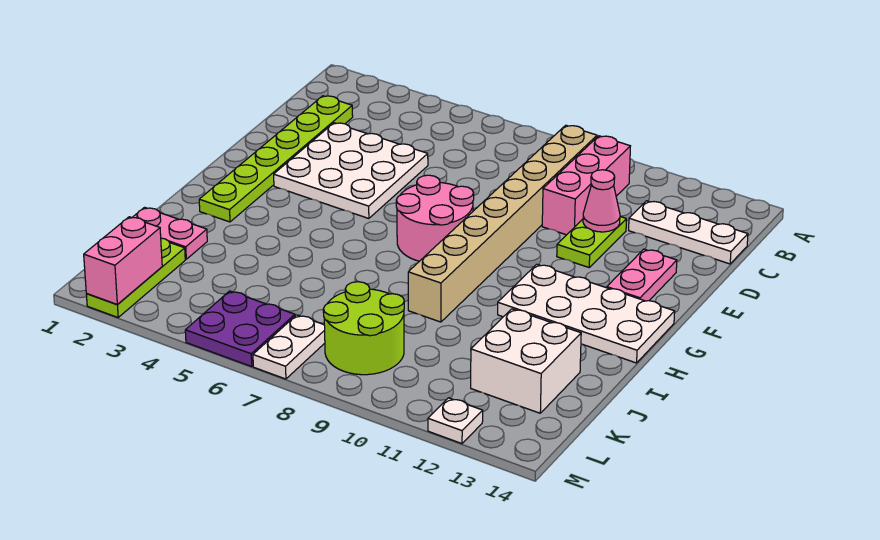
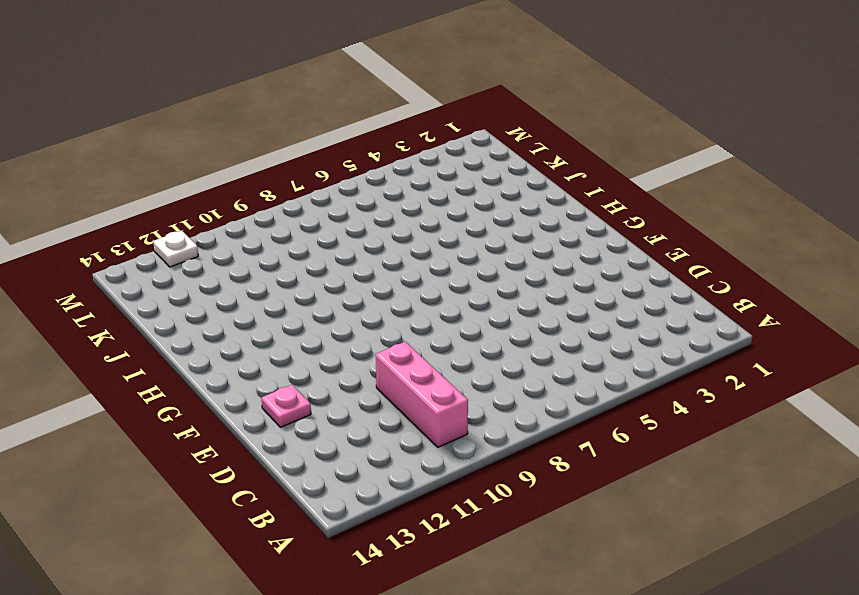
pink 1x1 plate [262,385,311,427] -> pink 1x2 plate [607,249,677,301]
none -> tan 1x8 brick [408,125,597,322]
none -> lime 1x6 plate [199,96,353,222]
none -> white 1x3 plate [629,201,748,264]

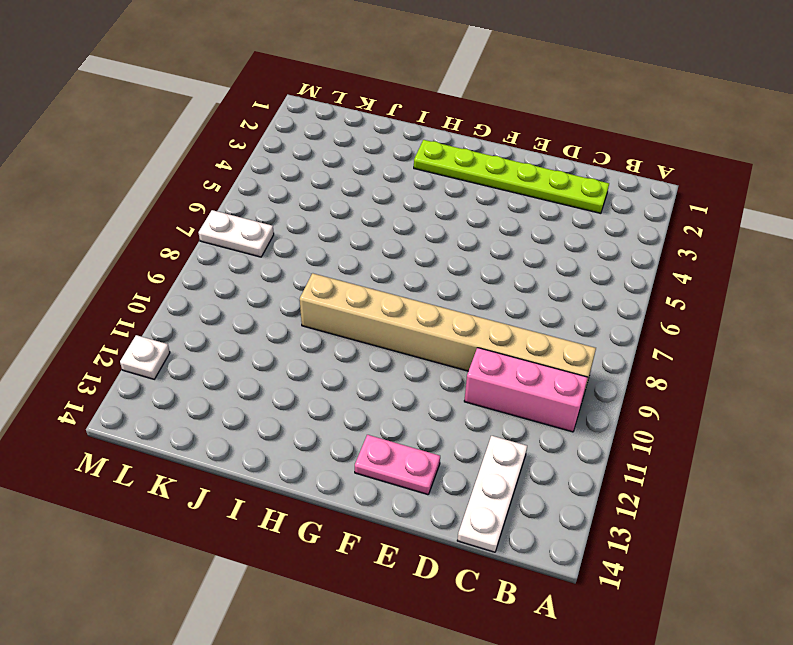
none -> white 3x3 plate [274,123,428,219]
none -> lime 1x2 plate [557,217,626,267]
none -> pink 2x2 round brick [396,175,474,261]

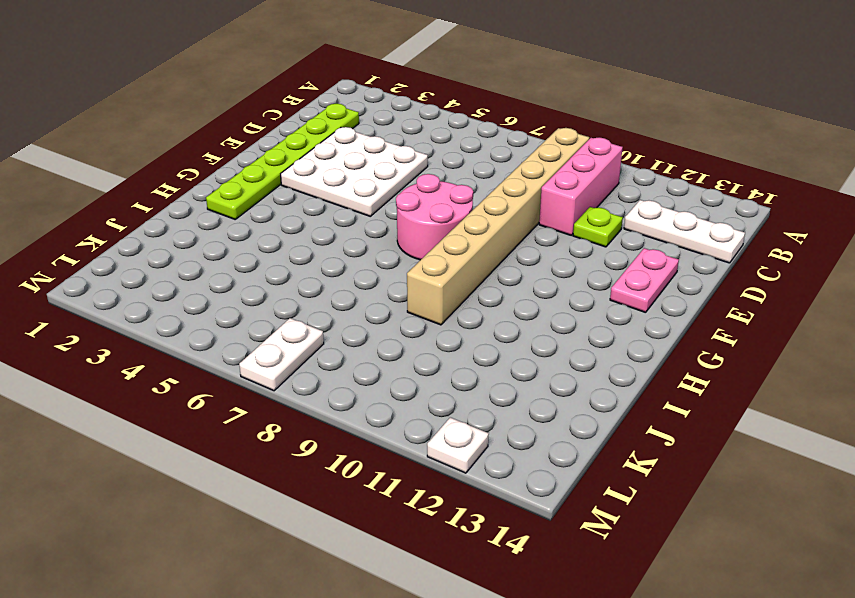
lime 1x1 plate [573,207,623,247] -> lime 1x2 plate [557,217,626,267]
none -> white 2x4 plate [498,264,675,363]
none -> pink 1x2 plate [132,207,207,259]
none -> white 2x2 brick [471,309,581,413]

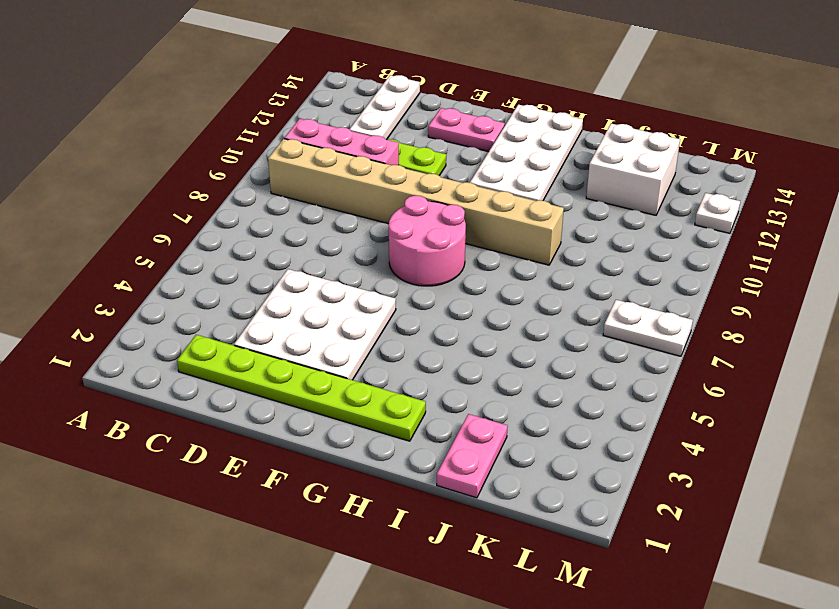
none -> lime 1x3 plate [86,238,185,317]
none -> lime 2x2 round brick [323,282,404,375]
none -> purple 2x2 plate [185,291,295,366]

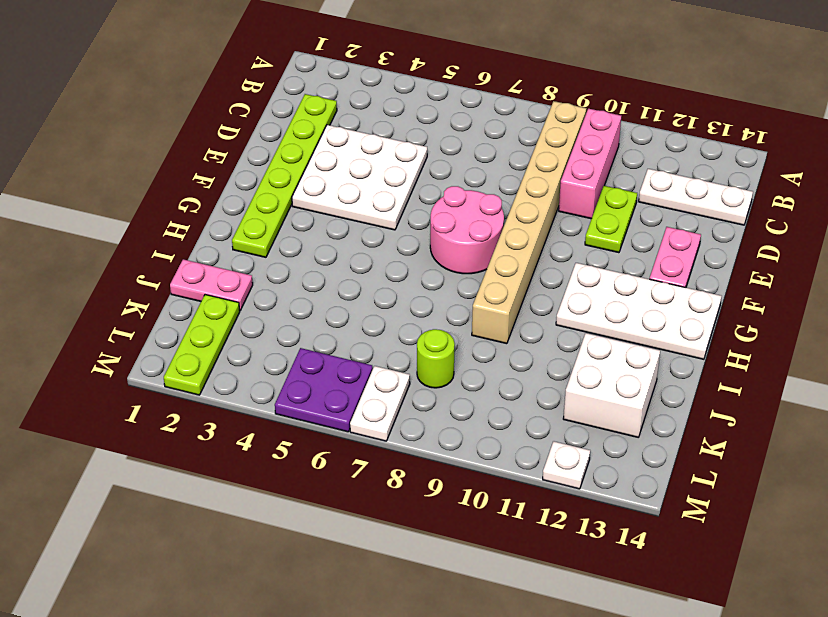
lime 1x1 round brick [417,329,455,388] -> lime 2x2 round brick [323,282,404,375]
none -> pink 1x1 cone [583,170,620,232]
none -> pink 1x2 brick [84,217,162,305]

